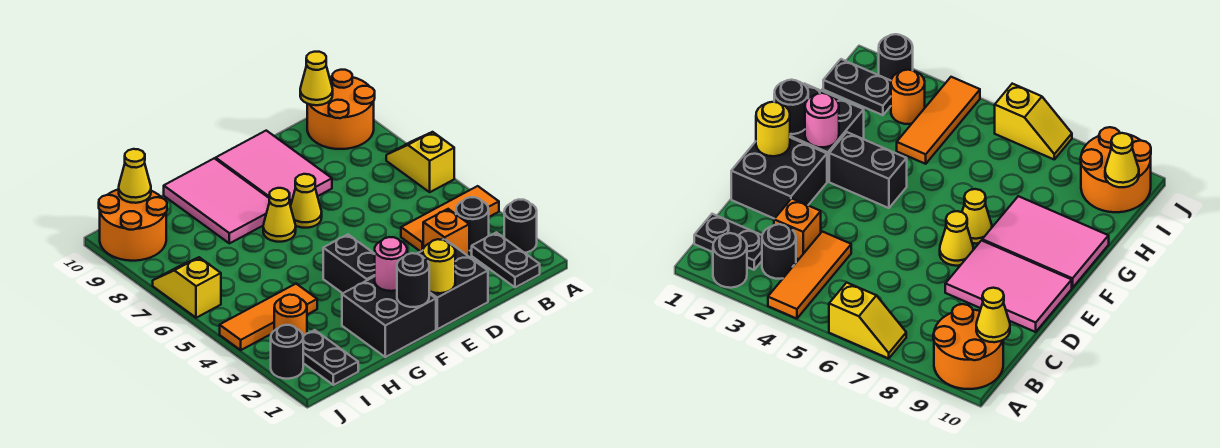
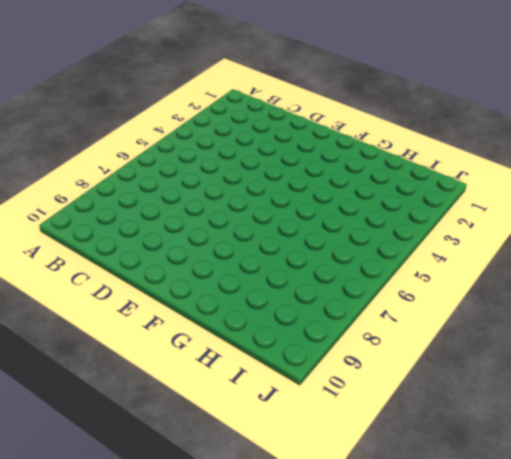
none -> black 1x1 round brick [504,200,537,253]
none -> orange 1x3 tile [401,186,499,252]
none -> yellow 1x2 slope [386,132,454,192]

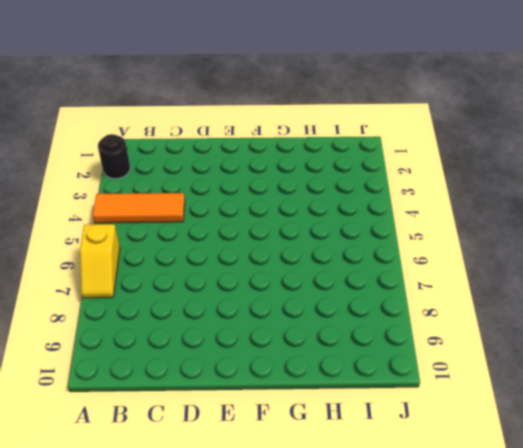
none -> orange 2x2 round brick [307,70,375,149]
none -> black 1x2 plate [472,232,540,287]
none -> black 1x1 round brick [456,197,489,251]

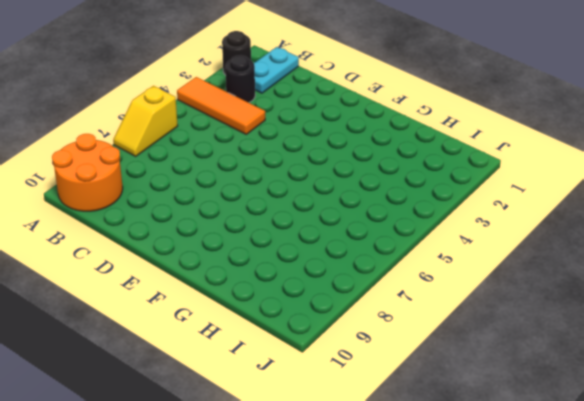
cyan 1x2 plate [254,47,299,93] -> black 1x2 plate [472,232,540,287]
none -> orange 1x1 brick [423,209,469,256]
none -> black 2x2 brick [417,239,488,329]
none -> pink 2x3 tile [216,131,332,206]

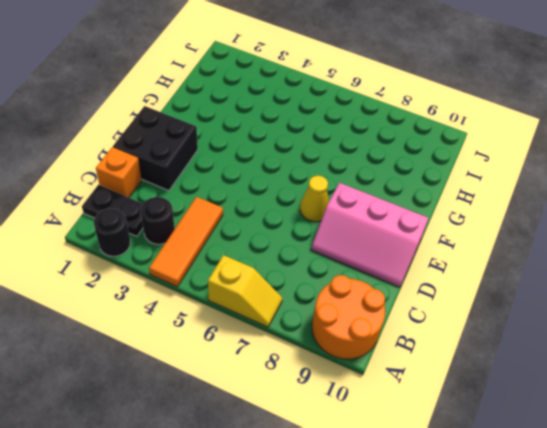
orange 1x1 brick [96,147,141,197] -> orange 1x1 brick moved to [423,209,469,256]
pink 2x3 slope [311,183,428,287] -> pink 2x3 tile [216,131,332,206]
none -> black 2x2 brick [342,276,436,357]
none -> black 1x2 brick [323,235,375,293]
none -> yellow 1x1 cone [263,188,296,242]

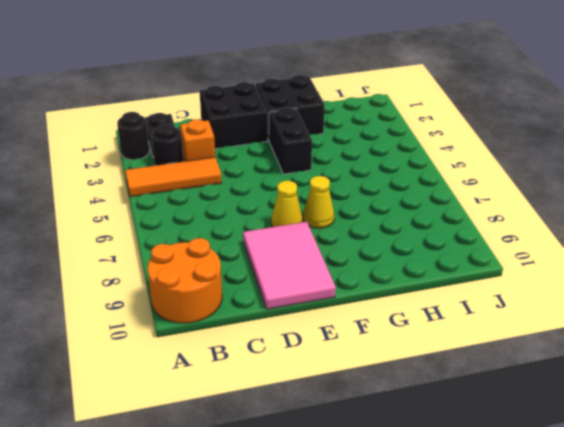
none -> yellow 1x2 slope [386,132,454,192]
none -> pink 2x3 tile [164,158,269,243]
none -> orange 1x3 tile [220,284,317,350]

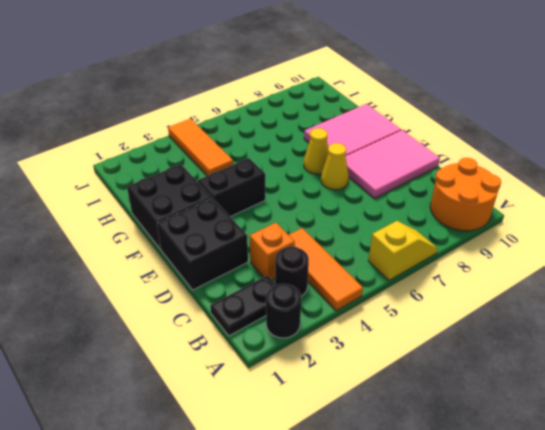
none -> black 1x2 plate [303,330,358,385]
none -> orange 1x1 round brick [274,295,307,336]
none -> orange 2x2 round brick [99,189,167,261]

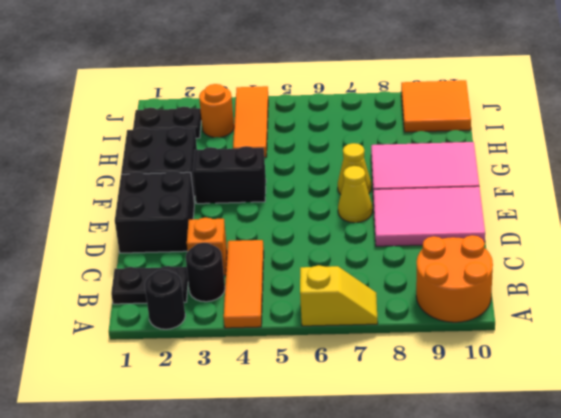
orange 2x2 tile [401,80,471,132] -> orange 2x2 round brick [99,189,167,261]
none -> black 1x1 round brick [271,325,303,379]
none -> yellow 1x2 slope [153,257,221,318]
none -> yellow 1x1 cone [300,52,333,105]

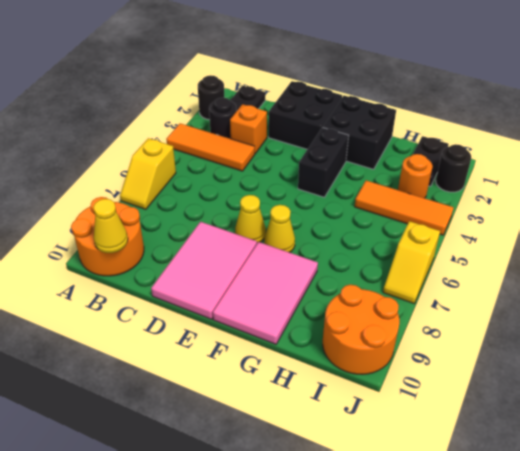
none -> yellow 1x1 round brick [423,239,455,293]
none -> black 1x1 round brick [397,253,429,307]
none -> pink 1x1 round brick [375,237,407,291]

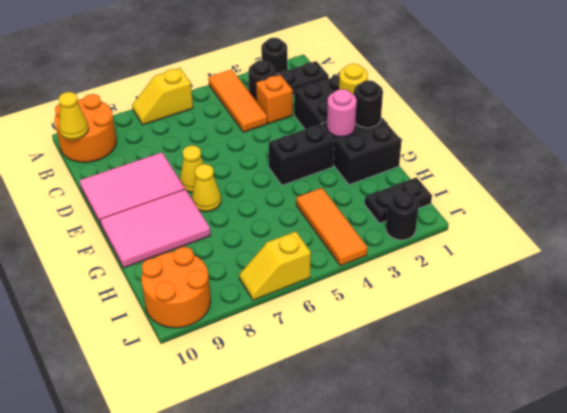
none -> orange 1x1 round brick [274,295,307,336]
none -> yellow 1x1 cone [119,149,151,203]

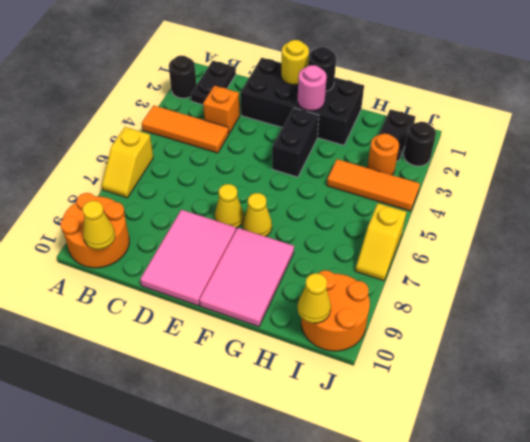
none -> black 1x1 round brick [456,197,489,251]

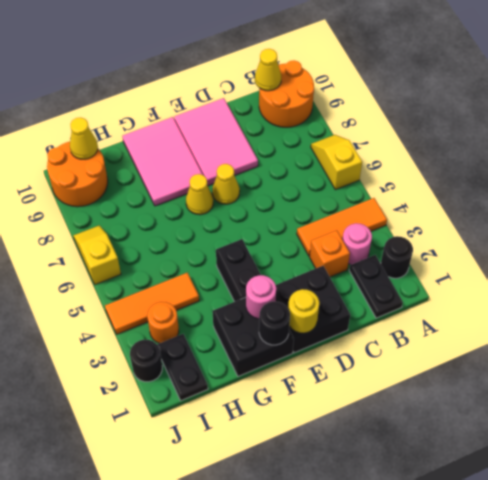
pink 1x1 round brick [342,223,372,265] -> black 1x1 round brick [456,197,489,251]

